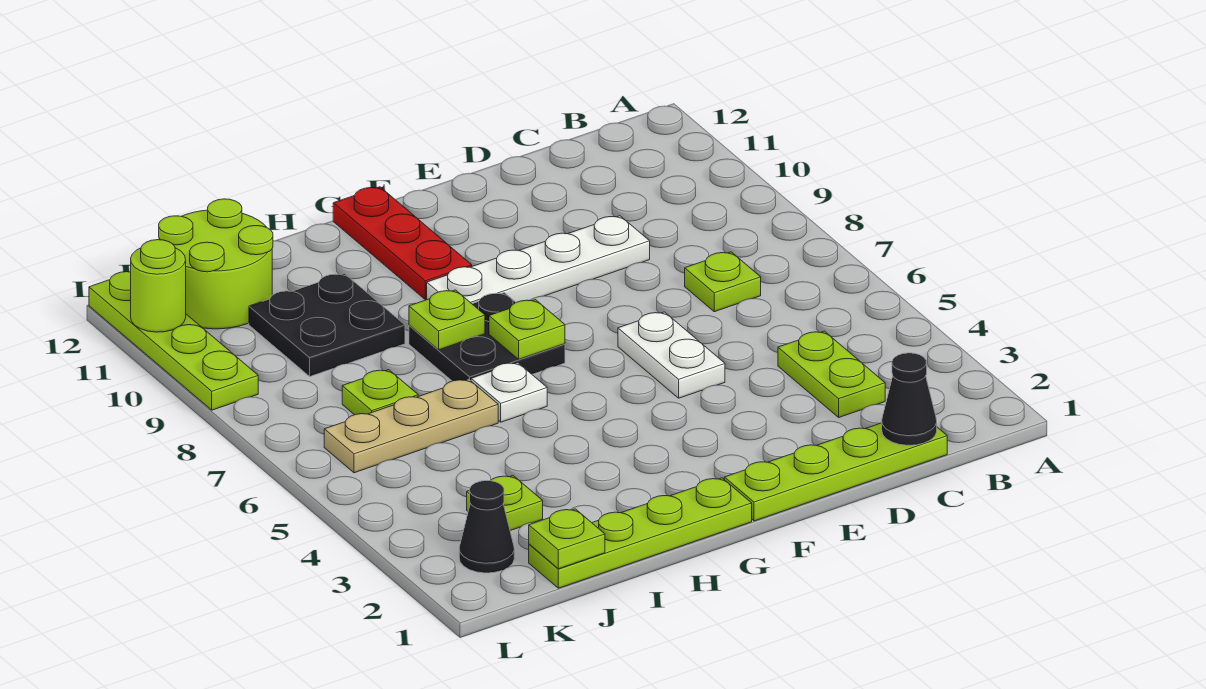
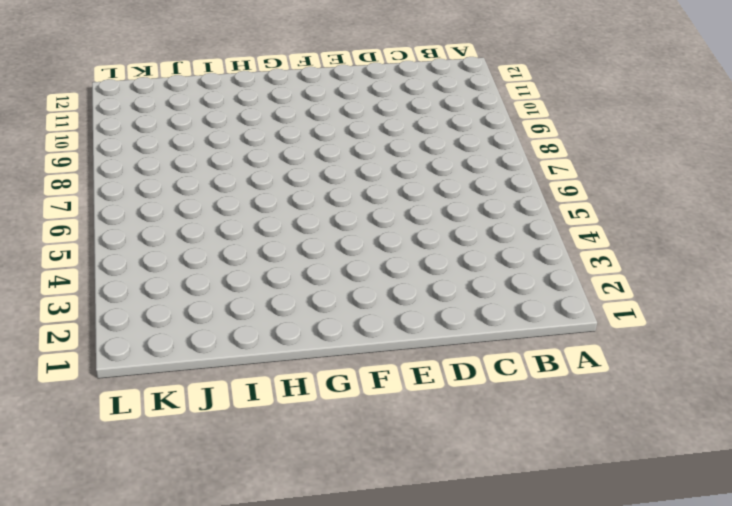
none -> lime 1x4 plate [724,423,947,521]
none -> lime 1x2 plate [778,331,885,417]
none -> lime 1x1 plate [685,252,761,312]

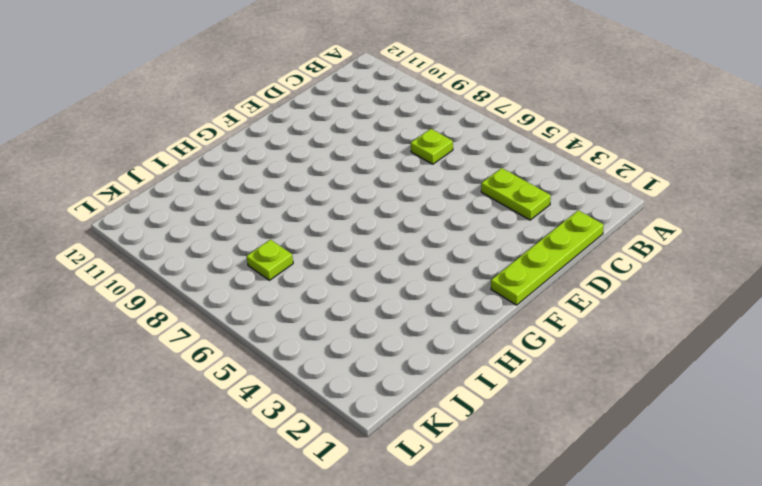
none -> white 1x4 plate [427,216,650,304]
none -> white 1x2 plate [618,312,725,398]
none -> lime 1x4 plate [529,478,752,588]

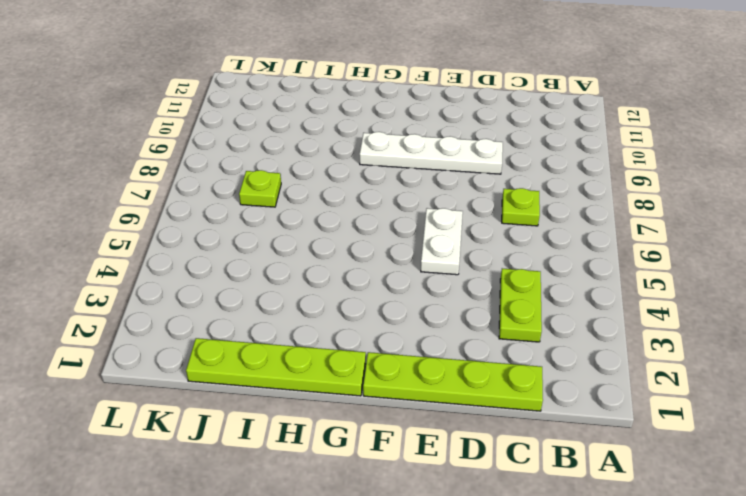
none -> black 2x2 plate [409,293,565,381]
none -> red 1x3 plate [333,187,472,300]
none -> white 1x1 plate [471,362,547,422]

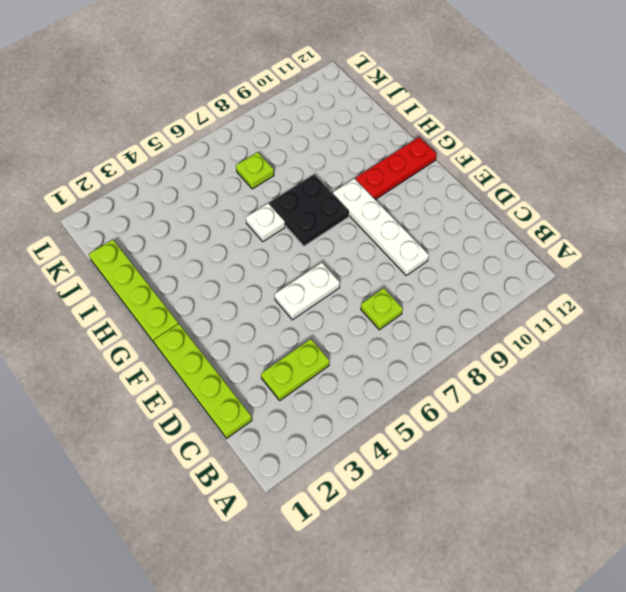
none -> tan 1x3 plate [324,379,498,473]
none -> black 2x2 plate [249,273,405,376]
none -> lime 1x1 plate [467,476,543,531]

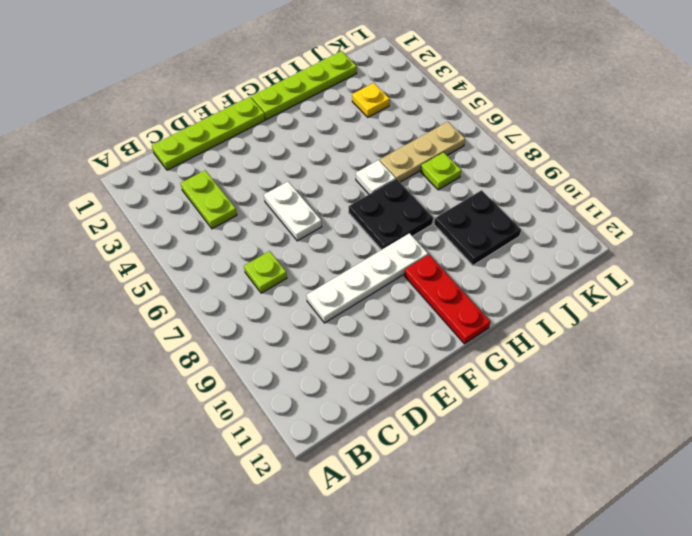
yellow 1x1 plate [352,83,390,117] -> lime 1x1 plate [467,476,543,531]
none -> lime 2x2 round brick [159,199,273,329]
none -> black 1x1 cone [459,481,514,573]
none -> lime 1x4 plate [89,272,258,410]

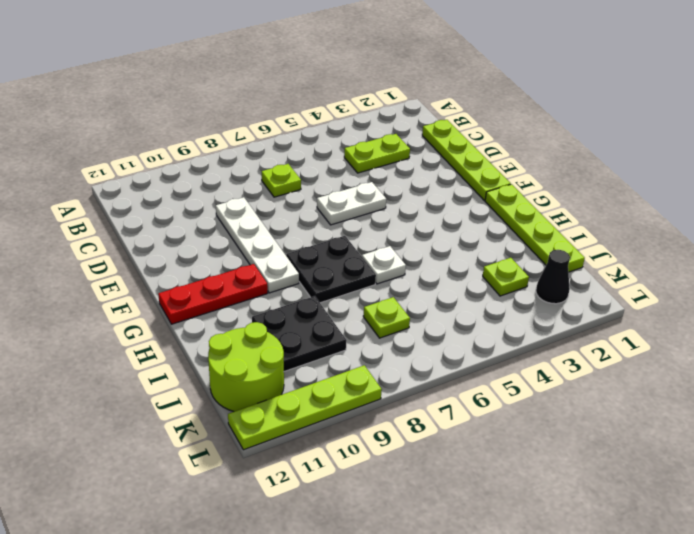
none -> tan 1x3 plate [324,379,498,473]
none -> black 1x1 cone [882,353,937,445]
none -> lime 1x1 plate [489,300,565,359]

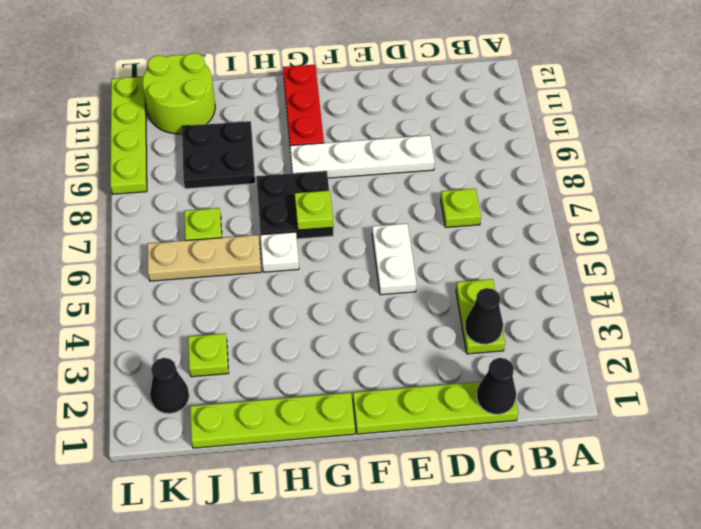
black 1x1 cone [465,288,503,344] -> none
none -> lime 1x1 plate [409,290,485,350]
none -> lime 1x1 plate [529,509,605,569]
none -> lime 1x1 round brick [131,240,186,332]

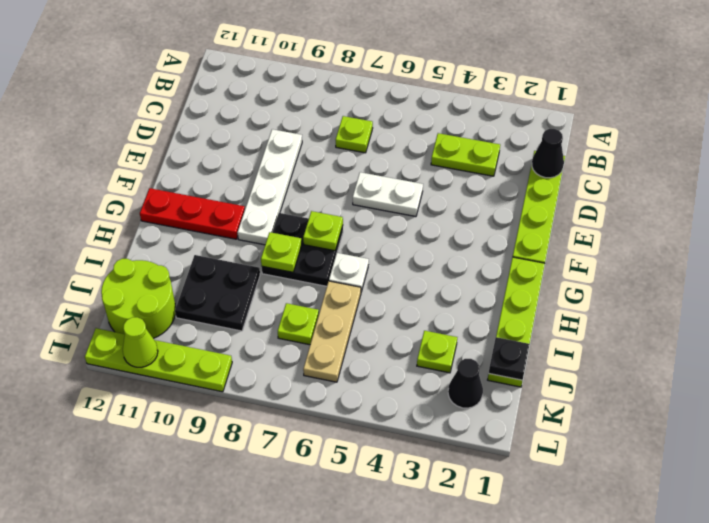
black 1x1 plate [489,337,530,380] -> lime 1x1 plate [529,509,605,569]
lime 1x1 cone [123,317,158,367] -> lime 1x1 round brick [131,240,186,332]

